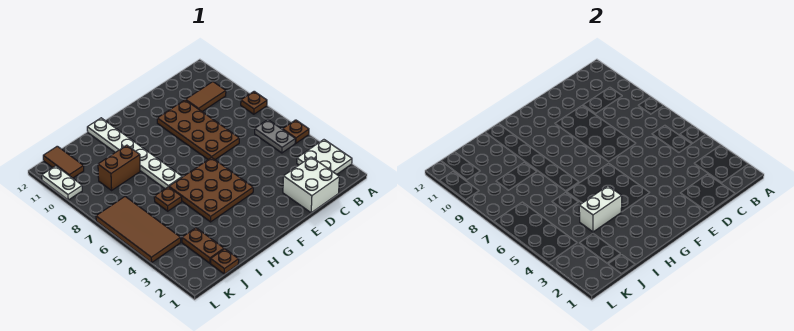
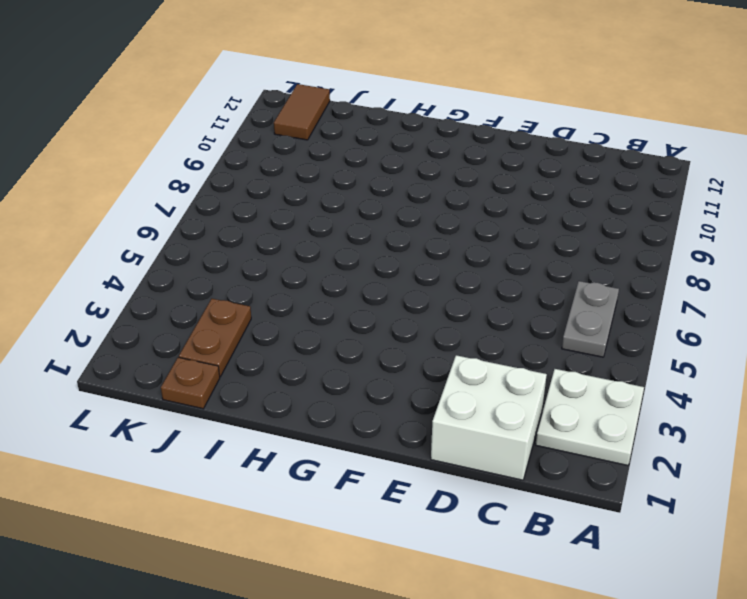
none -> brown 1x1 plate [283,120,309,143]
none -> brown 1x1 plate [241,91,267,114]
none -> brown 1x2 tile [186,82,226,111]

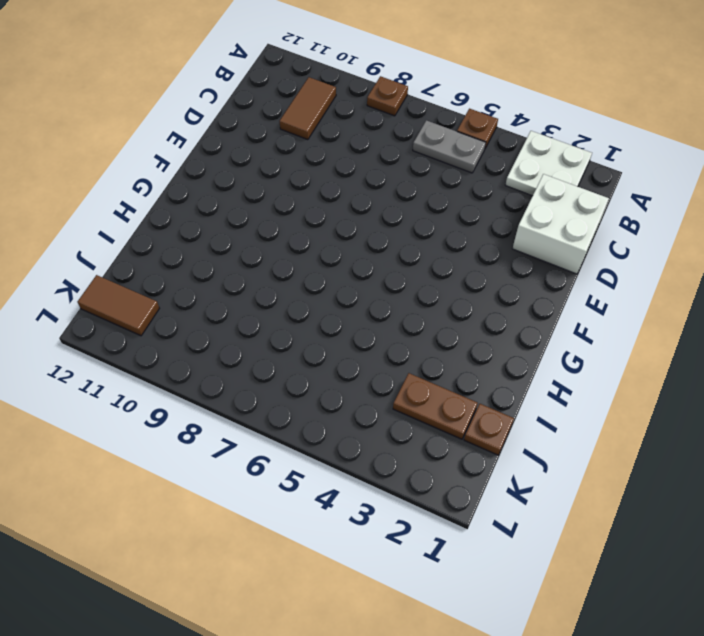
none -> brown 2x4 plate [157,100,239,160]
none -> brown 3x3 plate [169,158,253,222]
none -> white 1x6 plate [87,118,182,189]

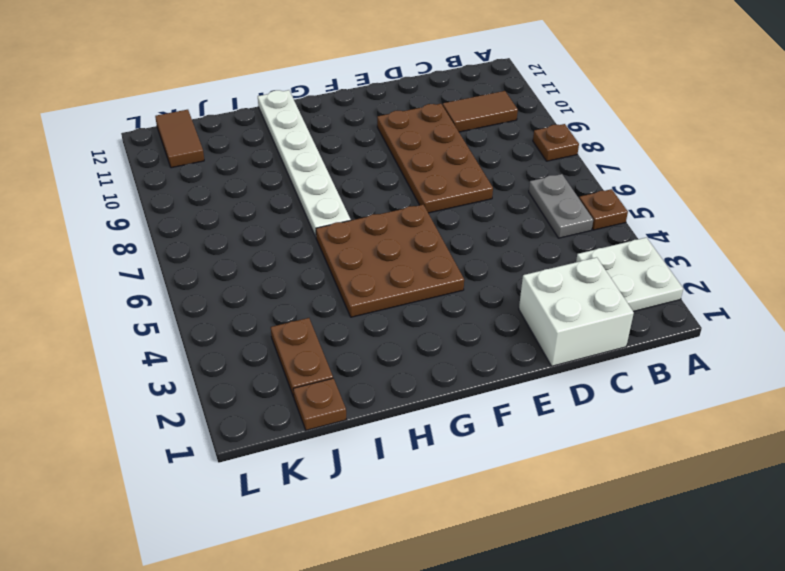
none -> brown 1x1 plate [154,187,182,211]
none -> brown 1x2 brick [98,145,140,190]
none -> brown 2x4 tile [96,197,181,263]

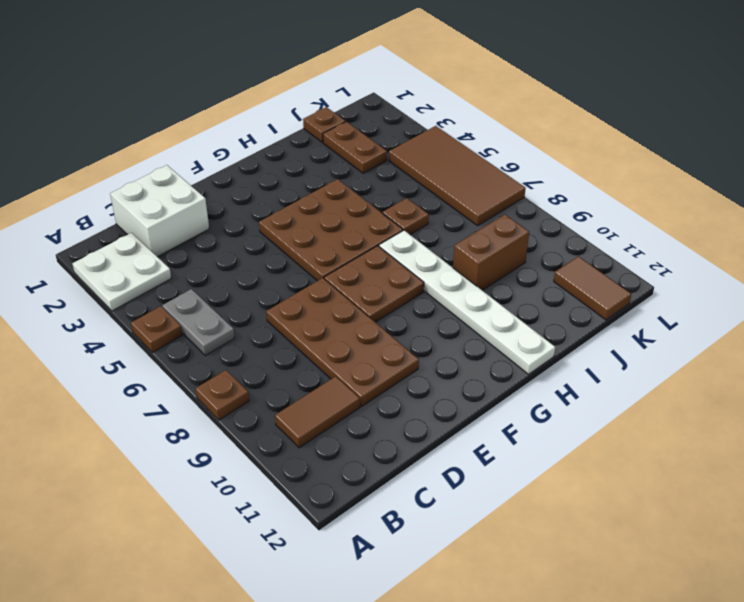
brown 2x2 plate [324,246,424,322] -> none
none -> white 1x2 plate [42,166,82,200]
none -> white 1x2 brick [579,186,622,232]

